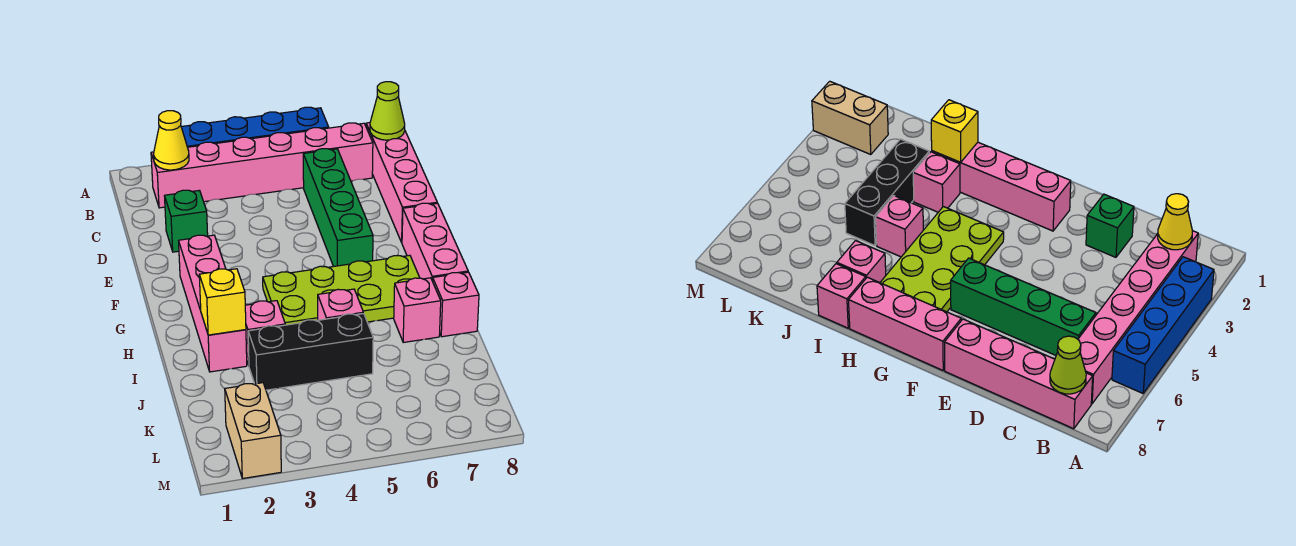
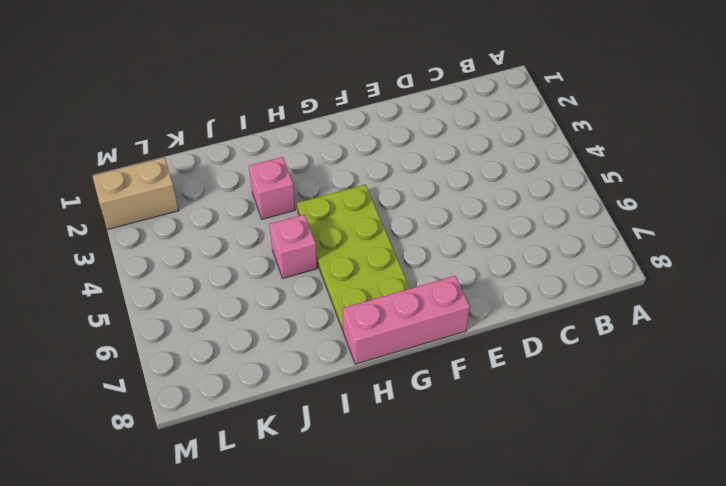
none -> blue 1x4 brick [181,107,329,147]
none -> pink 1x6 brick [151,123,373,208]
none -> pink 1x4 brick [366,123,437,242]

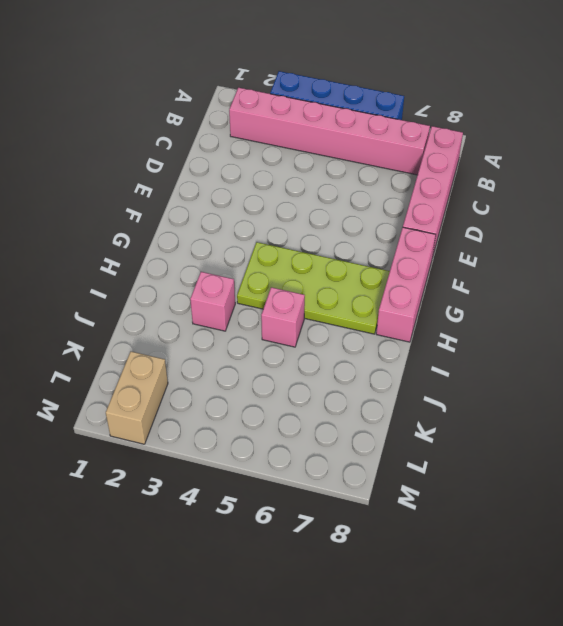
none -> green 1x4 brick [303,149,373,266]
none -> green 1x1 brick [165,190,208,252]
none -> pink 1x4 brick [179,235,247,372]

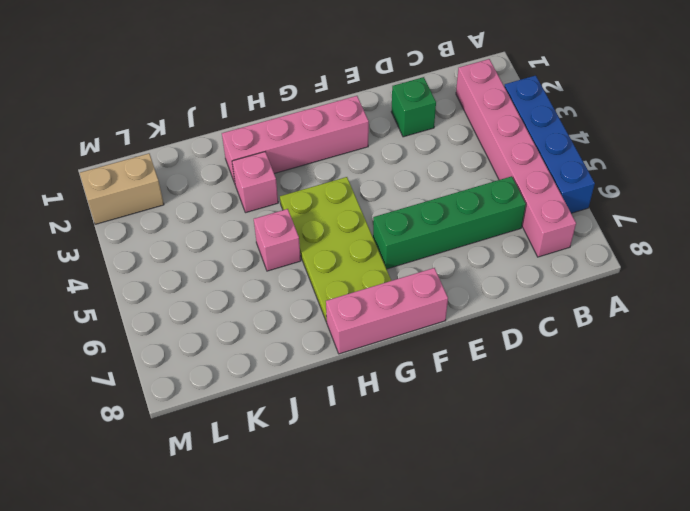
none -> pink 1x4 brick [366,123,437,242]
none -> pink 1x1 brick [394,278,441,343]
none -> pink 1x1 brick [433,272,479,337]

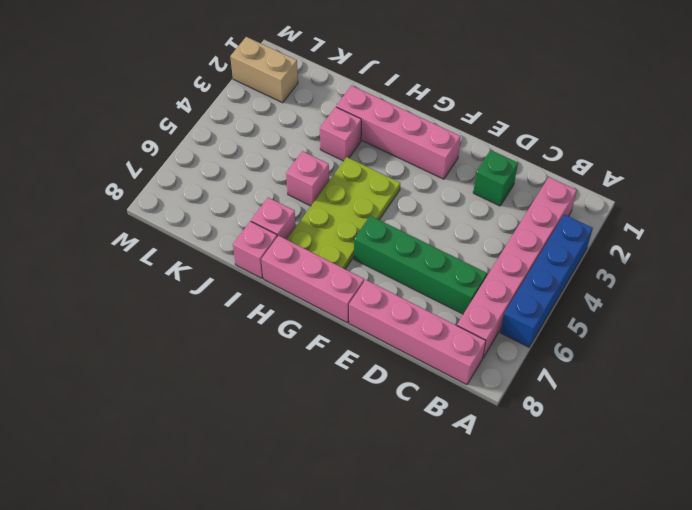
none -> black 1x3 brick [248,314,373,390]
none -> yellow 1x1 cone [154,111,189,170]
none -> lime 1x1 cone [370,82,405,140]

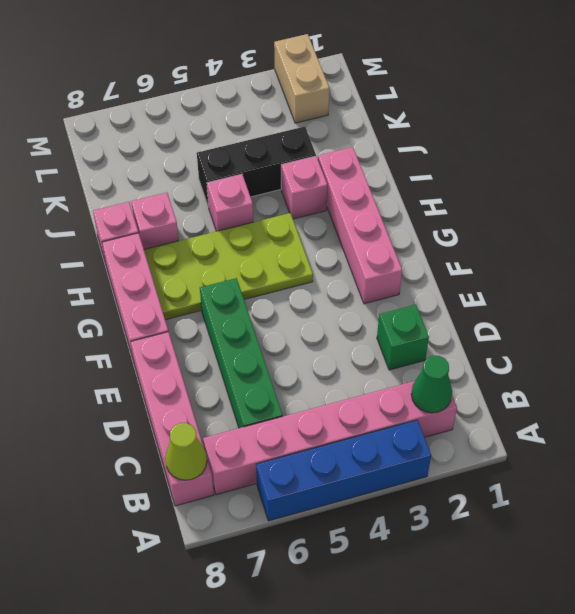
green 1x1 cone [411,356,452,413] -> yellow 1x1 cone [154,111,189,170]
none -> yellow 1x1 brick [199,269,246,335]

